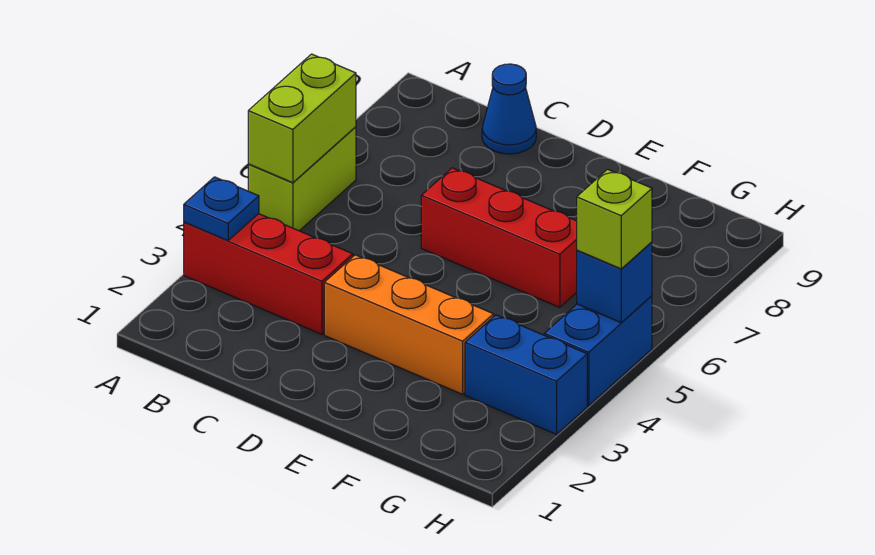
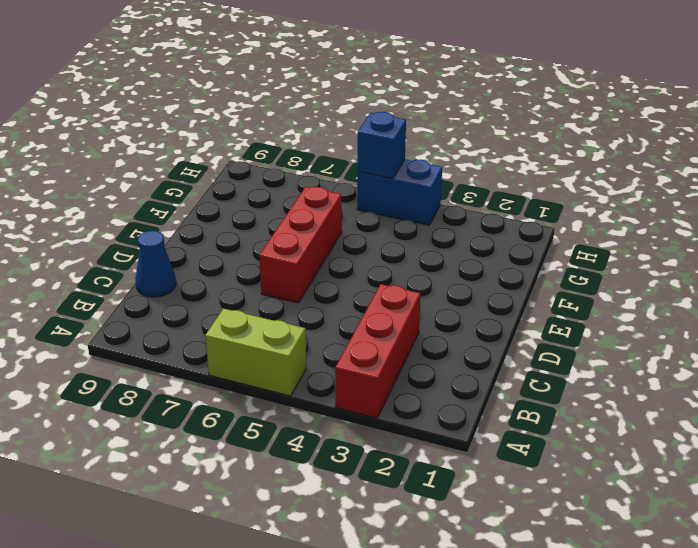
none -> orange 1x3 brick [324,255,494,394]
none -> blue 1x2 brick [465,315,587,434]

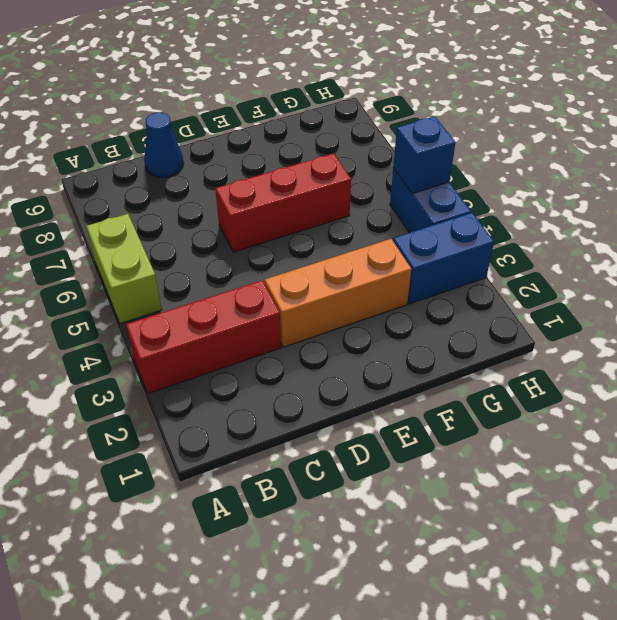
none -> blue 1x1 plate [184,177,259,241]
none -> lime 1x2 brick [248,54,356,183]

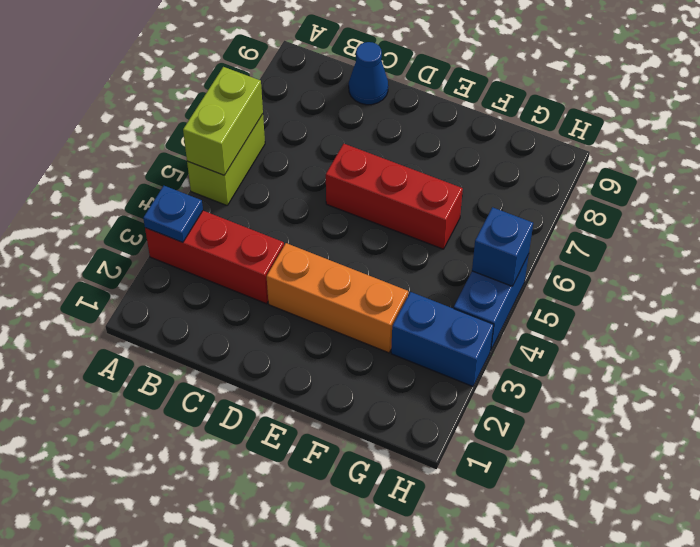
none -> lime 1x1 brick [577,169,652,269]

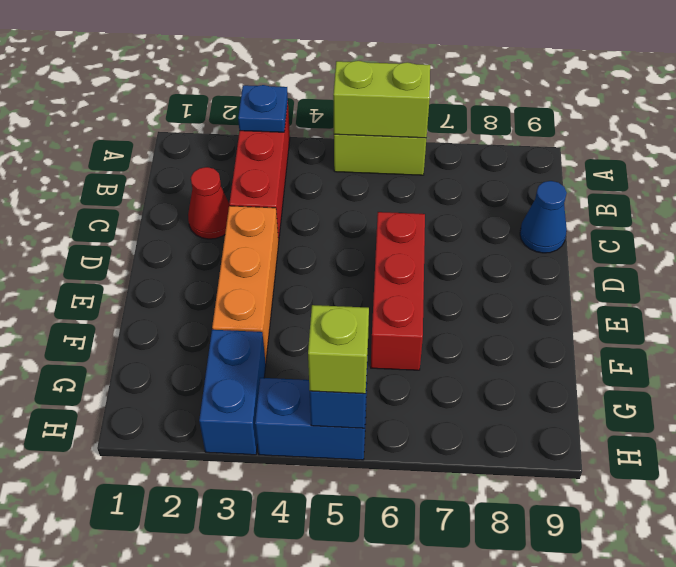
red 1x1 cone [188,167,229,239] -> none

